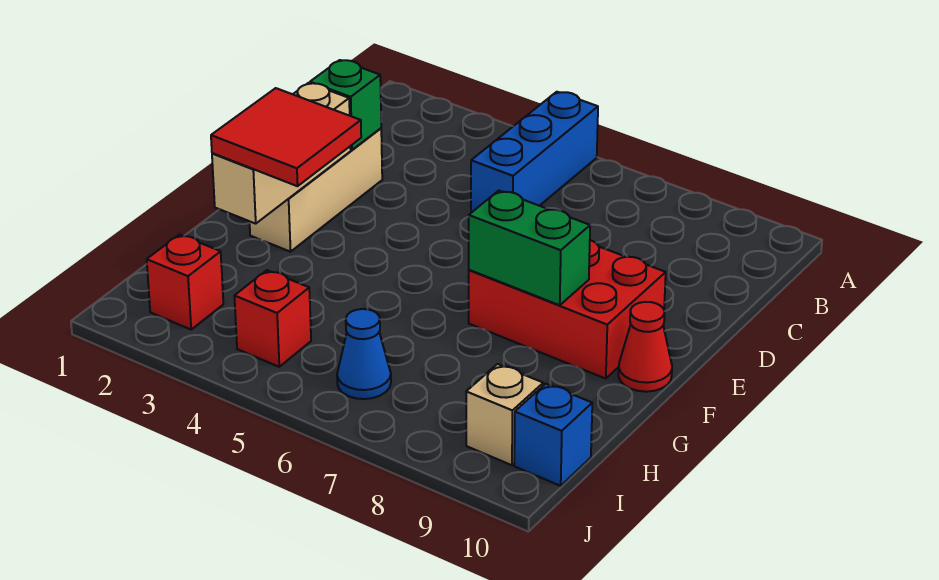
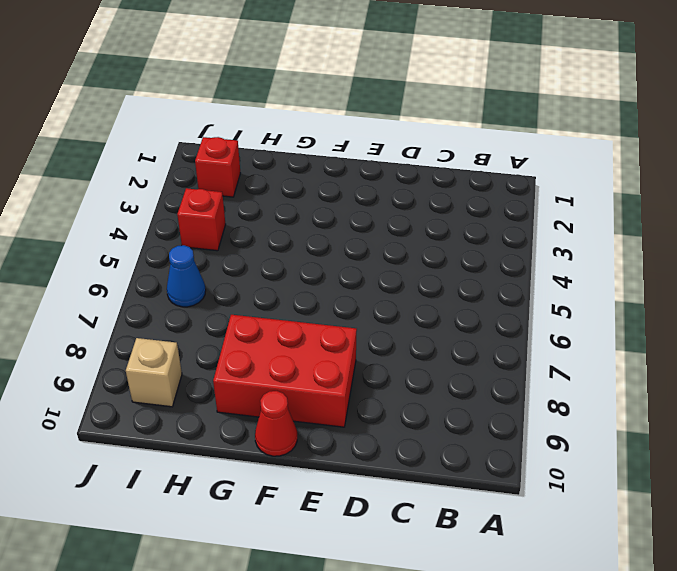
red 2x3 brick [213,315,357,427] -> red 2x3 brick turned to [469,240,666,378]
none -> blue 1x3 brick [471,92,598,213]
none -> tan 1x3 brick [250,128,382,252]
none -> blue 1x1 brick [514,384,592,486]

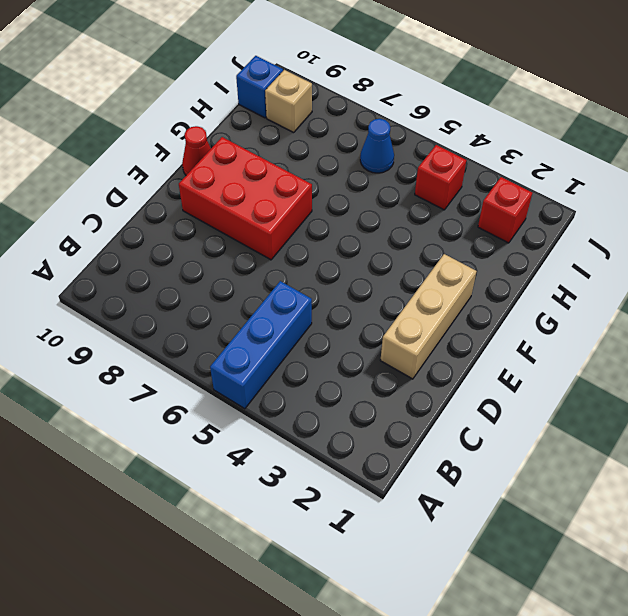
none -> green 1x1 brick [310,60,381,150]
none -> tan 1x3 brick [212,83,351,224]
none -> green 1x2 brick [469,191,590,305]

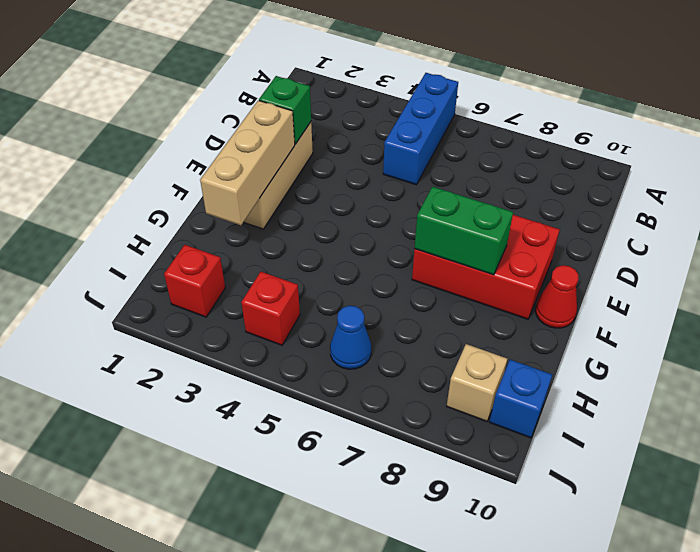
none -> red 2x2 tile [211,88,361,186]

